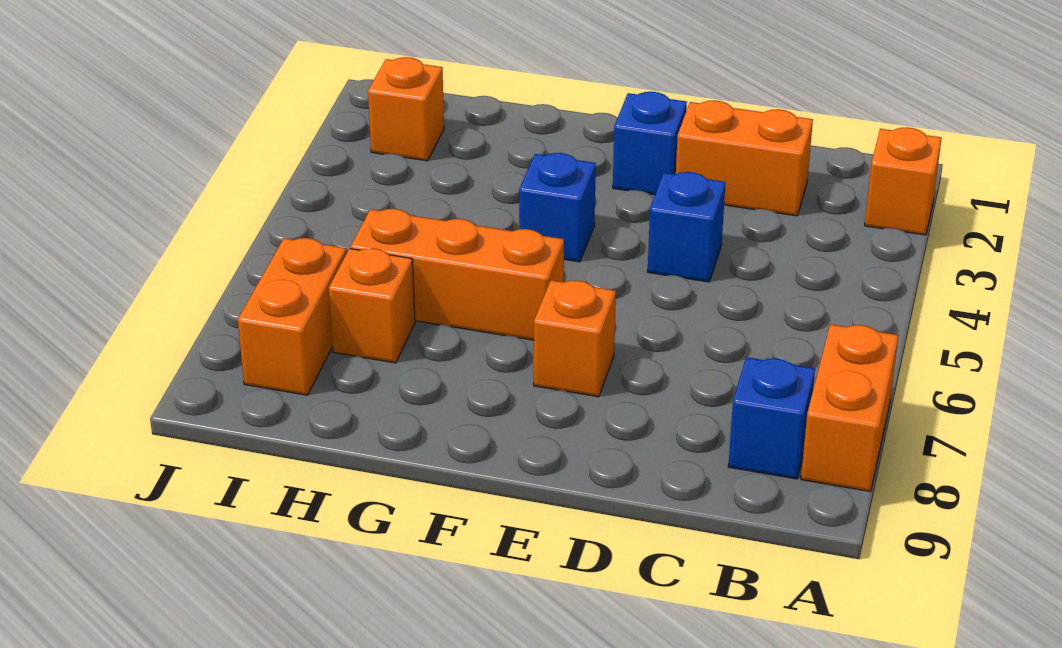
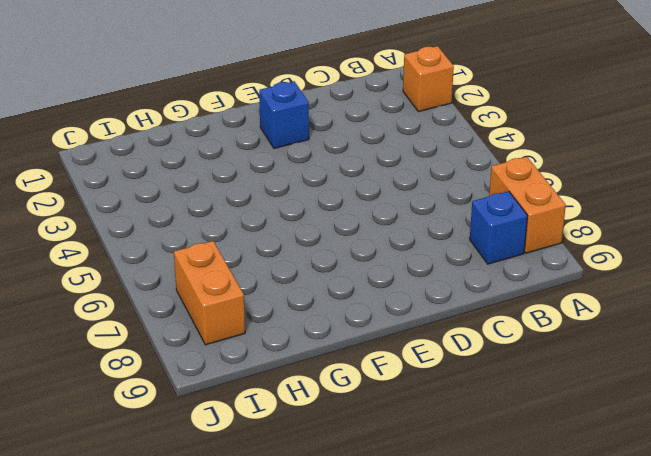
none -> orange 1x2 brick [676,100,813,216]
none -> blue 1x1 brick [648,172,725,282]
none -> orange 1x1 brick [534,280,616,397]

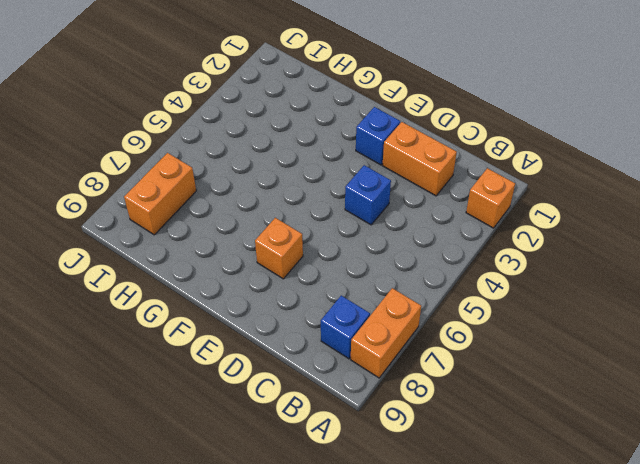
none -> blue 1x1 brick [519,153,596,262]
none -> orange 1x3 brick [350,209,564,340]
none -> orange 1x1 brick [329,248,415,363]

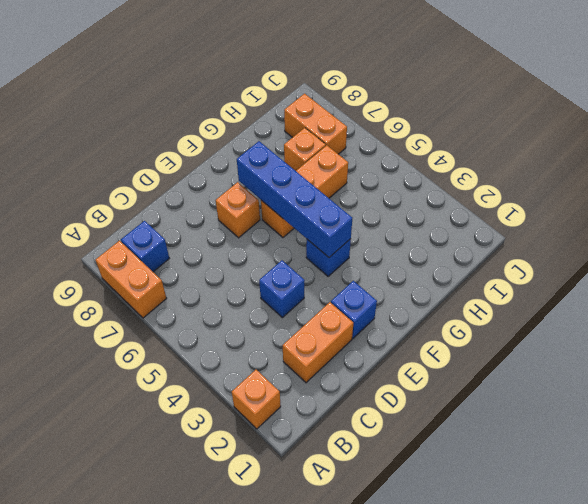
blue 1x4 brick [237,141,352,257] -> none
none -> orange 1x1 brick [368,57,444,161]

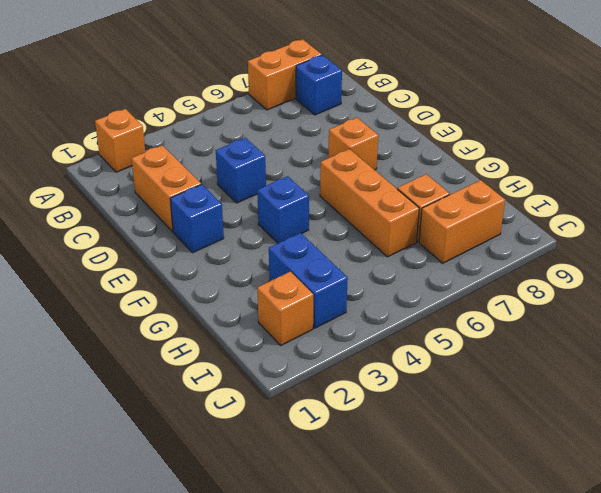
blue 1x2 brick [269,233,348,328] -> none

